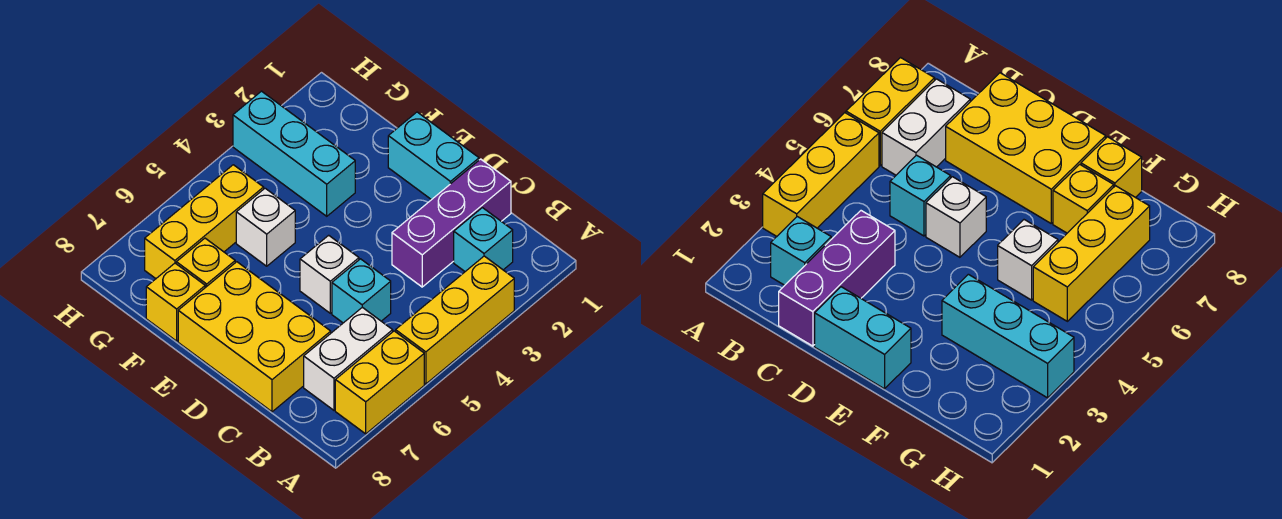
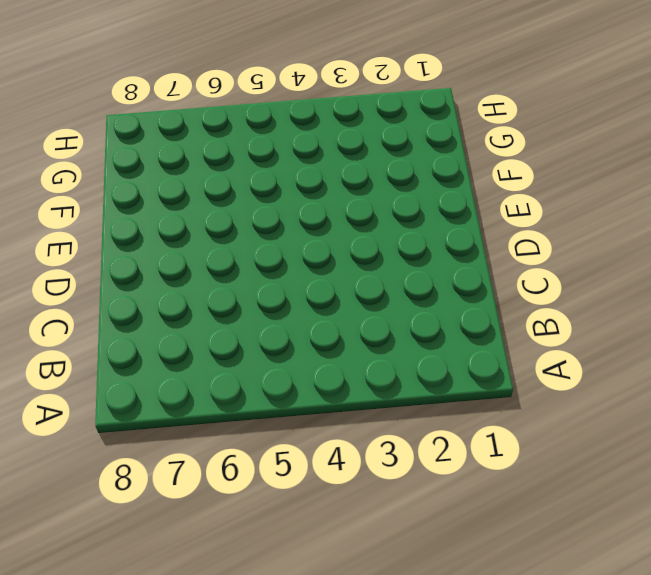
none -> yellow 1x3 brick [396,256,514,384]
none -> yellow 1x2 brick [335,331,424,434]
none -> cyan 1x1 brick [454,208,513,271]

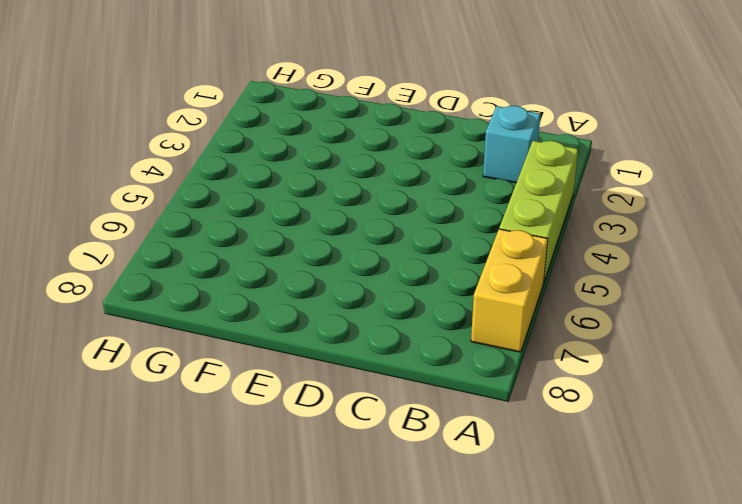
lime 1x3 brick [499,141,578,283] -> yellow 1x3 brick [396,256,514,384]
none -> white 1x2 brick [304,307,393,410]
none -> purple 1x3 brick [392,159,511,287]
none -> cyan 1x1 brick [332,259,391,323]

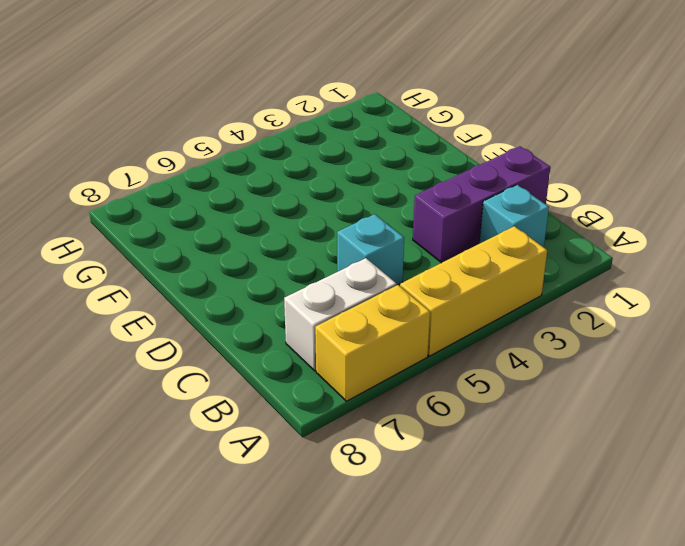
none -> yellow 2x3 brick [178,262,331,412]
none -> cyan 1x2 brick [388,112,479,200]
none -> white 1x1 brick [300,235,359,313]

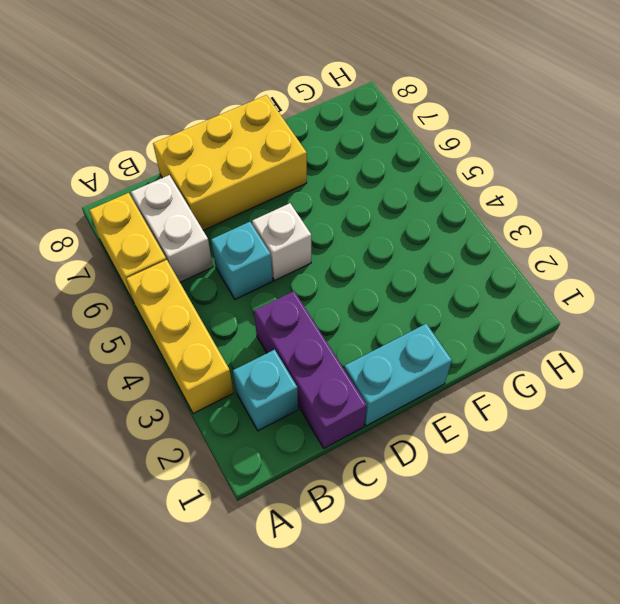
none -> cyan 1x3 brick [233,91,355,216]
none -> white 1x1 brick [236,188,295,266]
none -> yellow 1x1 brick [176,238,235,288]

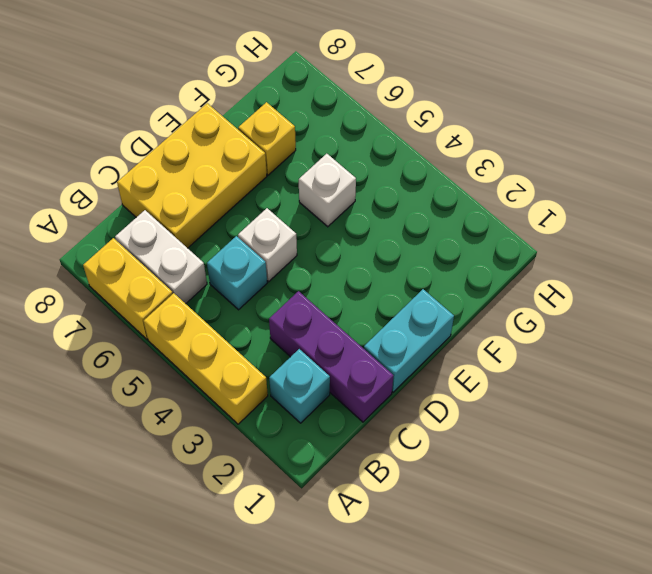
none -> cyan 1x3 brick [233,91,355,216]
none -> yellow 1x1 brick [146,263,205,341]
none -> yellow 1x3 brick [145,165,264,279]

